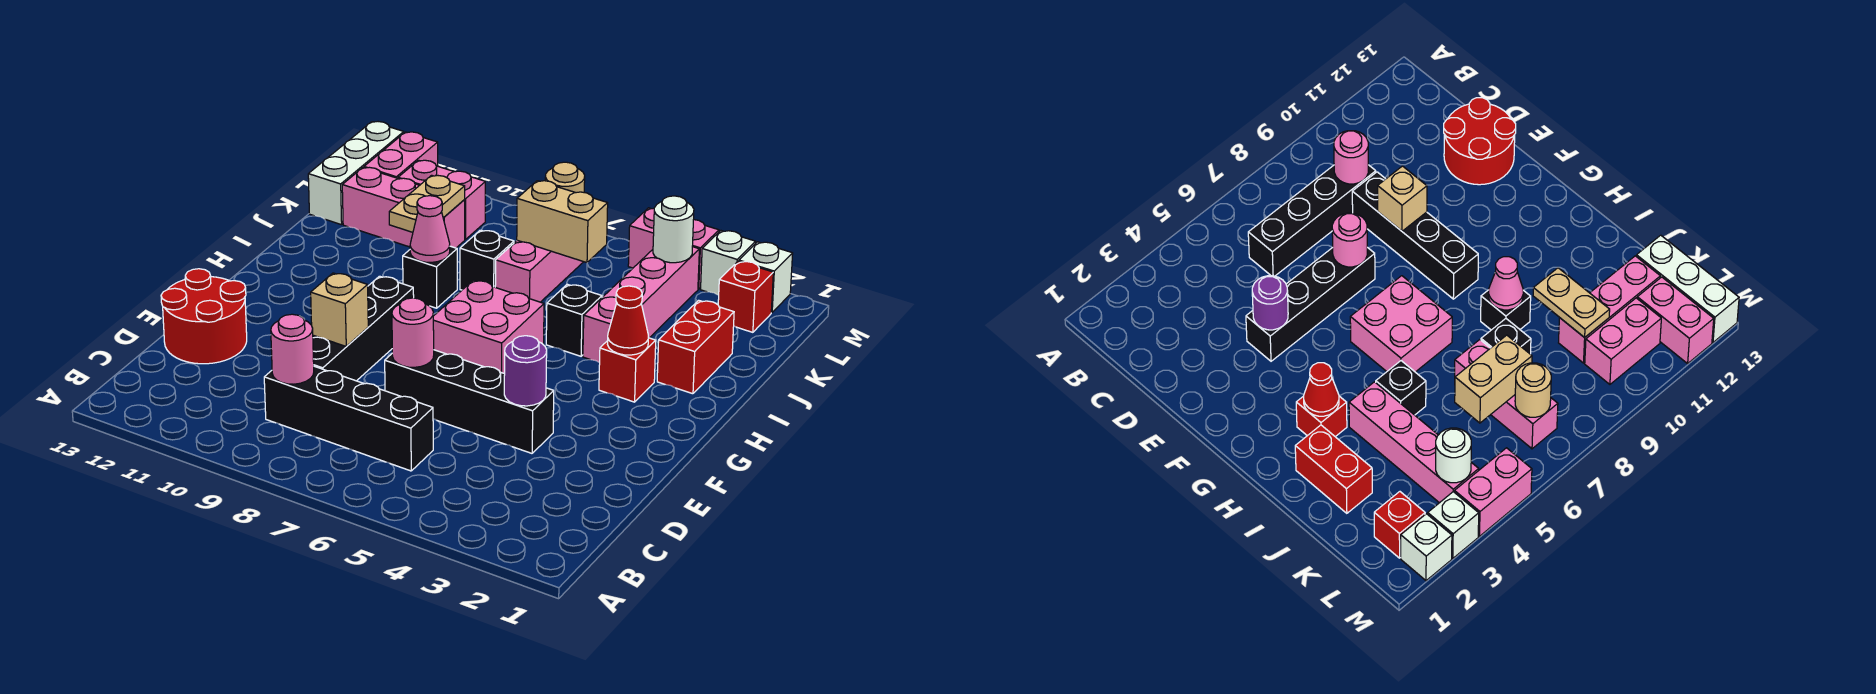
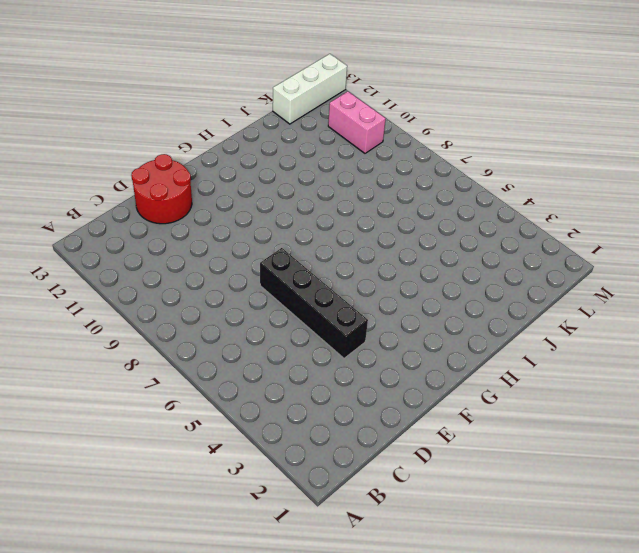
none -> black 1x4 brick [264,366,433,471]
none -> black 1x4 brick [313,276,414,381]
none -> pink 2x2 brick [433,280,544,374]
none -> red 1x1 brick [599,338,656,402]

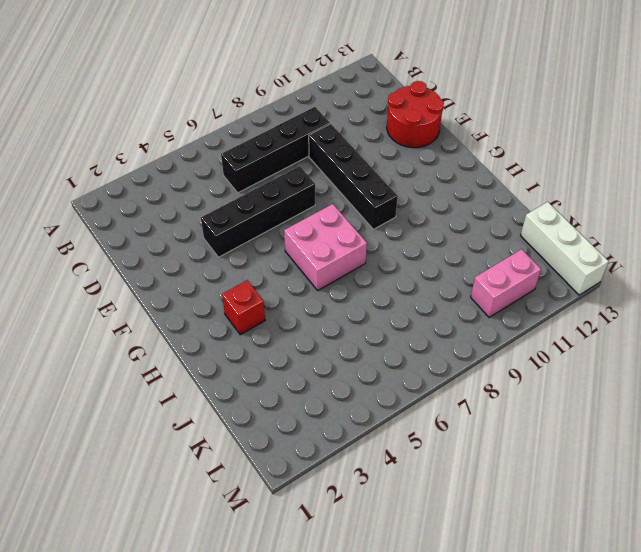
none -> red 1x2 brick [657,300,734,394]
none -> pink 1x4 brick [583,247,699,363]
none -> black 1x1 brick [546,284,602,356]
none -> black 1x1 brick [403,246,457,308]

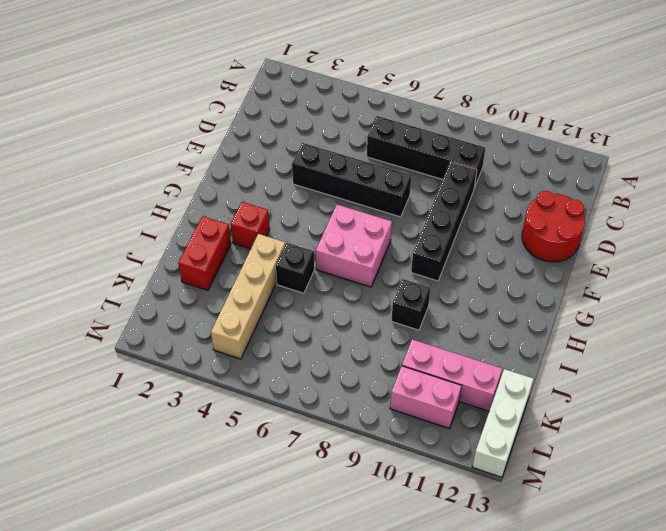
tan 1x4 brick [211,234,285,359] -> pink 1x4 brick [583,247,699,363]
none -> pink 1x3 brick [495,240,583,302]
none -> black 1x1 brick [460,230,514,290]
none -> red 1x1 brick [718,261,773,332]
none -> pink 1x2 brick [364,132,438,178]

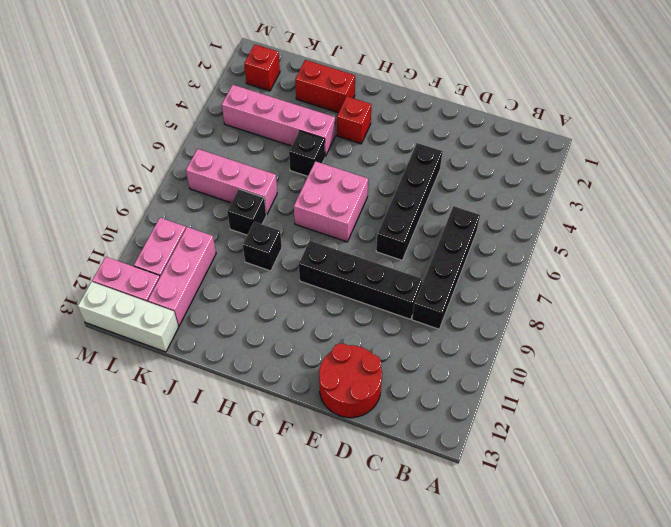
none -> white 1x1 brick [739,242,793,313]
none -> white 1x1 brick [701,231,756,295]
none -> pink 1x2 brick [628,208,719,289]
none -> pink 1x1 round brick [271,314,314,384]

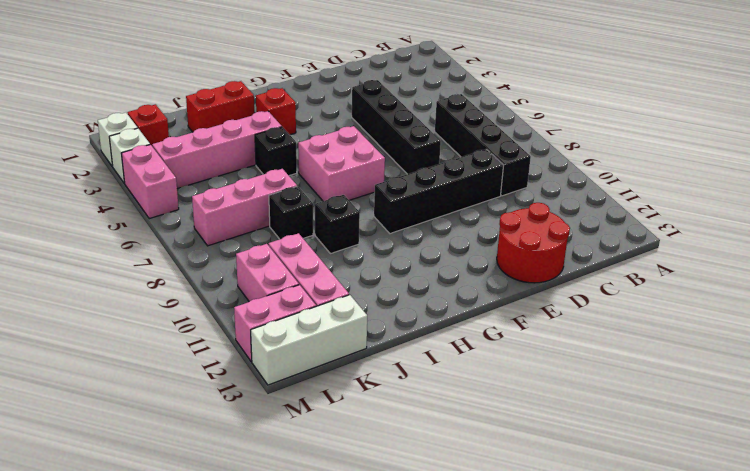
none -> pink 1x1 round brick [271,314,314,384]
none -> purple 1x1 round brick [504,336,547,406]
none -> pink 1x1 round brick [392,298,434,367]
none -> tan 1x1 brick [311,273,368,346]

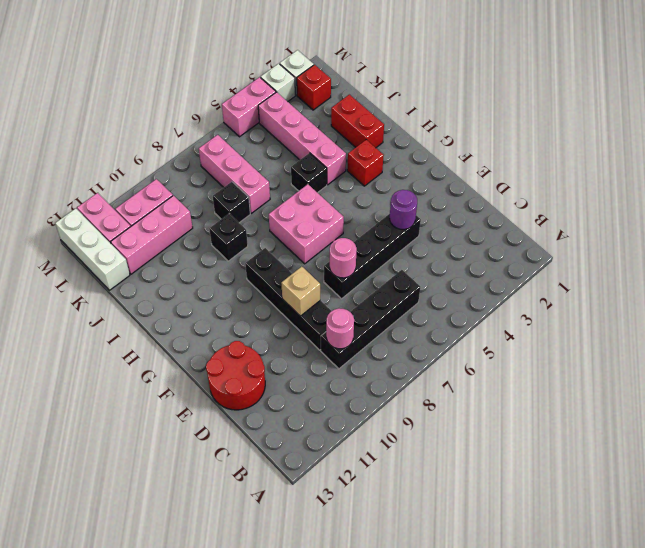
none -> red 1x1 cone [607,286,648,355]
none -> pink 1x1 cone [410,196,450,262]
none -> tan 1x2 plate [389,175,465,232]
none -> tan 1x2 brick [517,181,608,263]

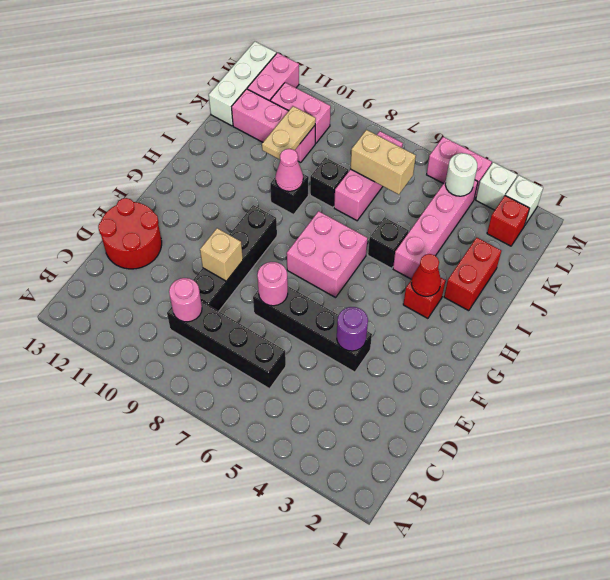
none -> tan 1x1 round brick [545,162,585,193]

